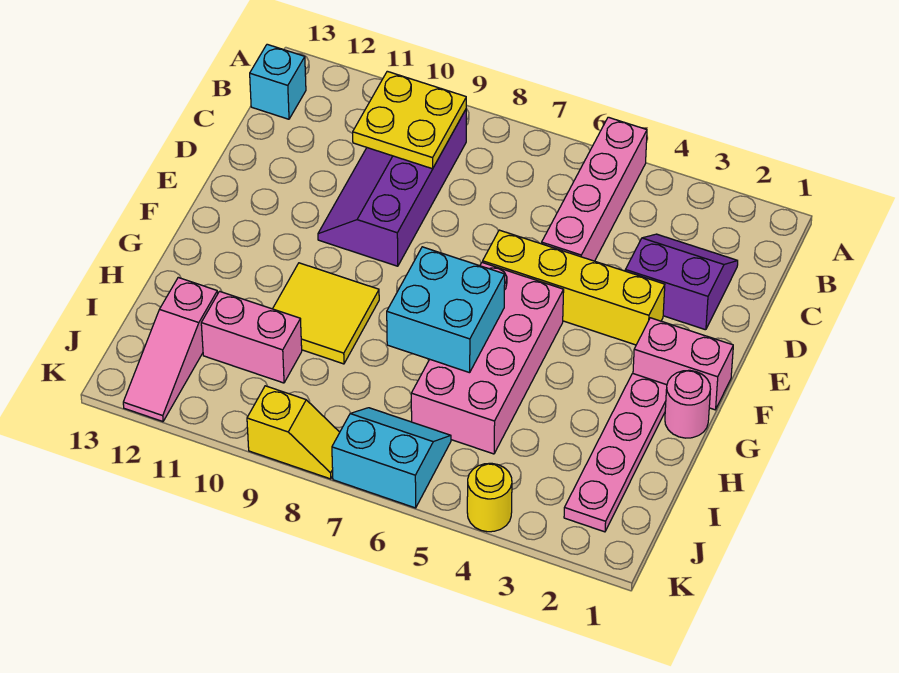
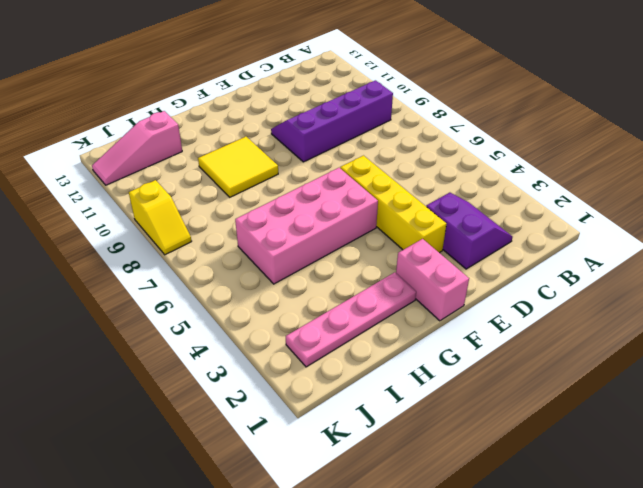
none -> pink 1x4 brick [542,117,647,261]
none -> cyan 1x1 brick [250,44,306,119]
none -> pink 1x1 round brick [665,370,710,438]

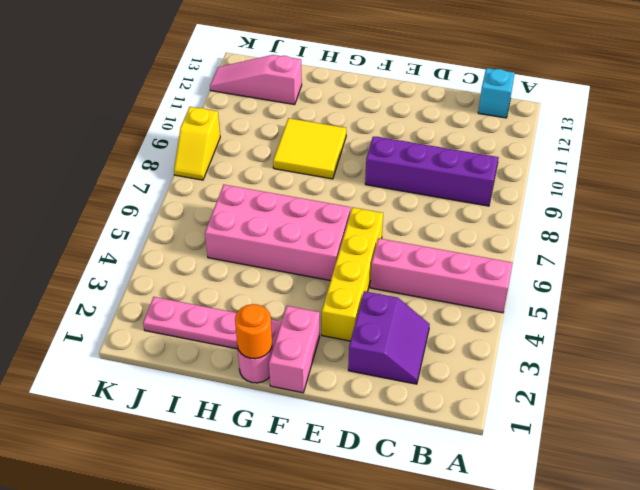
orange 1x1 round brick [235,304,272,359] -> none
none -> pink 1x2 brick [201,291,302,383]
none -> cyan 2x2 slope [332,408,451,508]
none -> yellow 1x1 round brick [467,463,512,532]

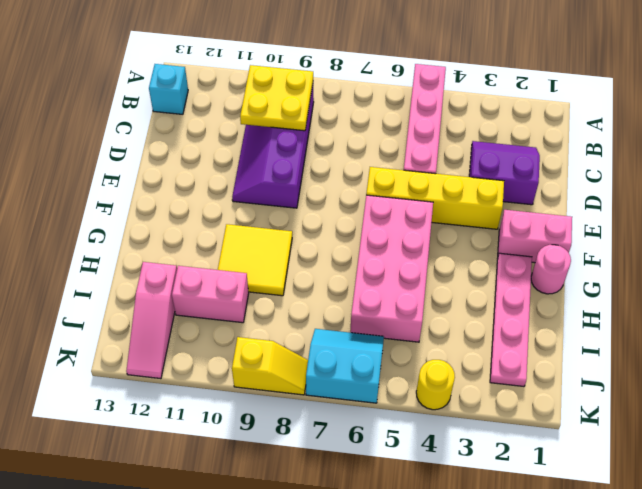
none -> cyan 2x2 brick [387,247,505,373]

